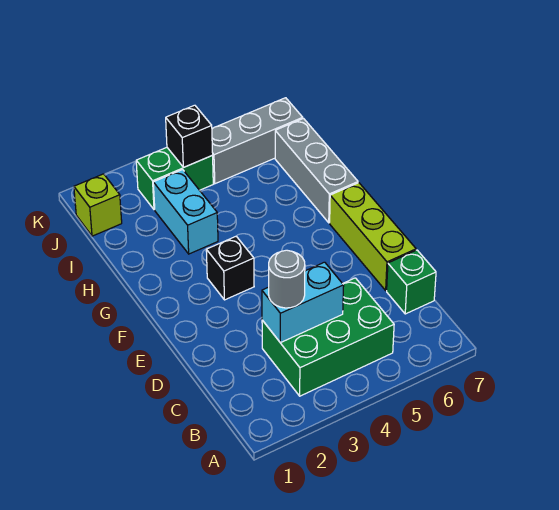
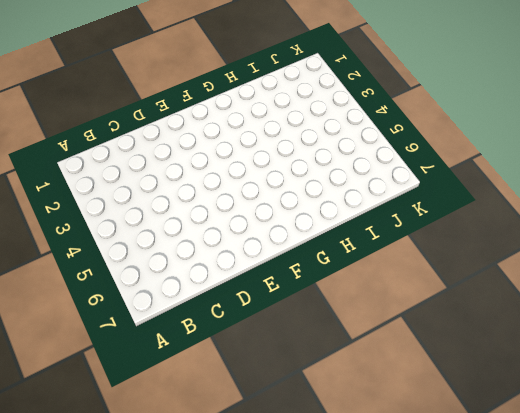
none -> green 2x3 brick [262,278,394,396]
none -> green 1x1 brick [387,250,436,314]
none -> lime 1x3 brick [330,183,416,290]

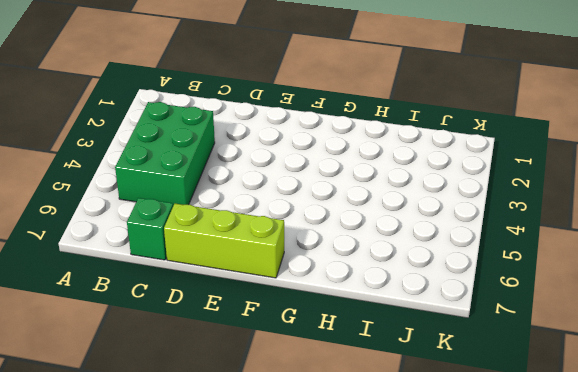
none -> black 1x1 brick [206,236,254,300]
none -> grey 1x3 brick [275,119,358,223]
none -> cyan 1x2 brick [153,170,218,254]

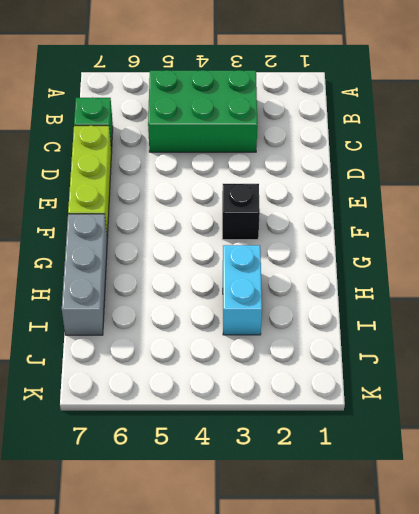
none -> lime 1x1 brick [74,174,122,236]
none -> green 1x2 brick [136,148,213,210]
none -> grey 1x3 brick [212,98,303,184]

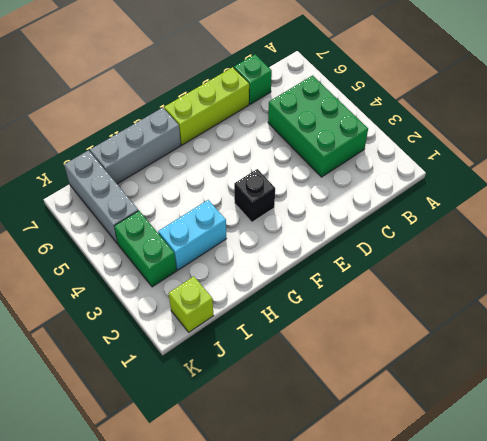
none -> cyan 1x2 brick [262,262,344,343]
none -> black 1x1 brick [166,105,213,167]
none -> grey 1x1 round brick [269,250,305,308]

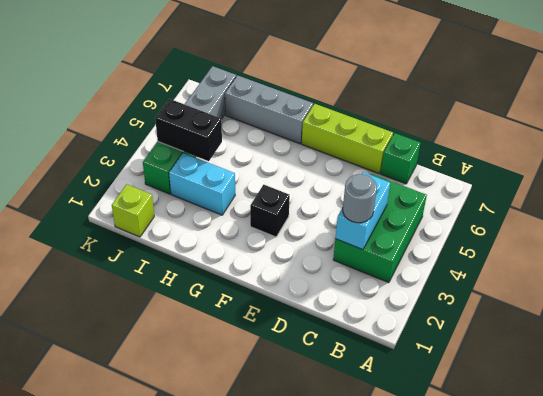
black 1x2 brick [155,99,222,161] -> black 1x1 brick [166,105,213,167]

